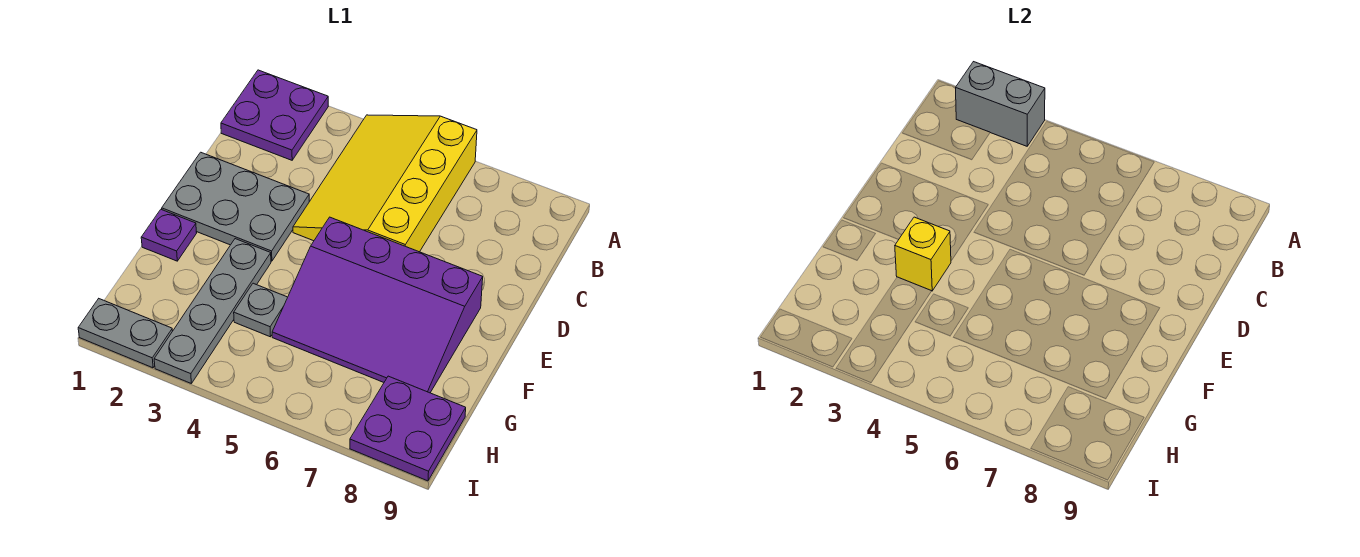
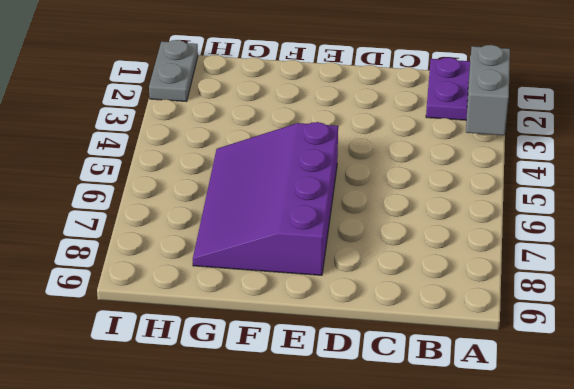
none -> yellow 3x4 slope [293,115,477,252]
none -> grey 2x3 plate [162,152,309,261]

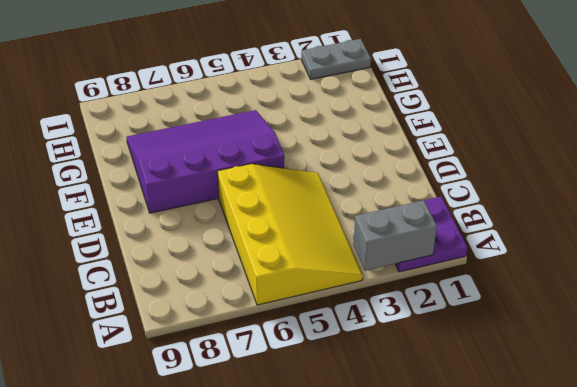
none -> grey 2x3 plate [162,152,309,261]
none -> purple 1x1 plate [141,209,196,261]

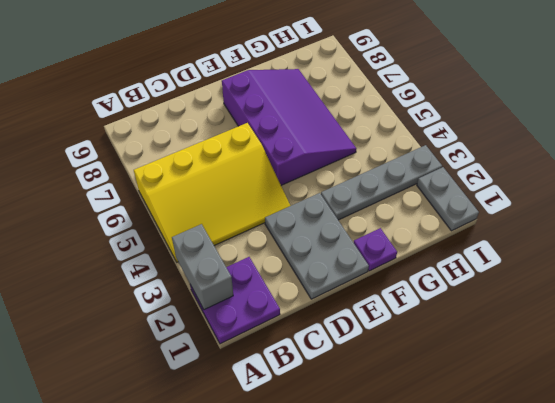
none -> grey 1x1 plate [234,283,288,337]
none -> purple 2x2 plate [350,376,466,481]

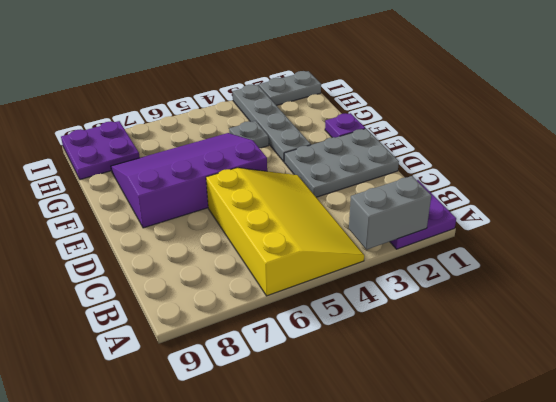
none -> yellow 1x1 brick [895,217,951,291]

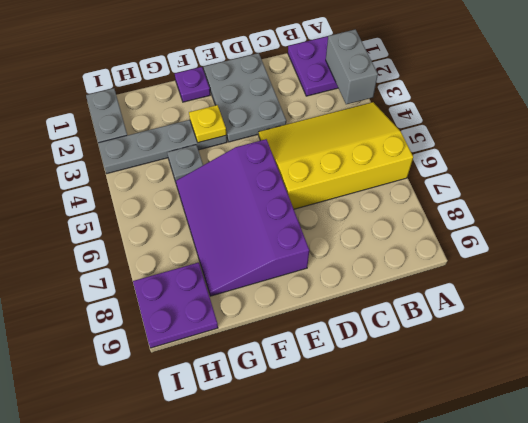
yellow 1x1 plate [189,105,226,143] -> yellow 1x1 brick [895,217,951,291]

